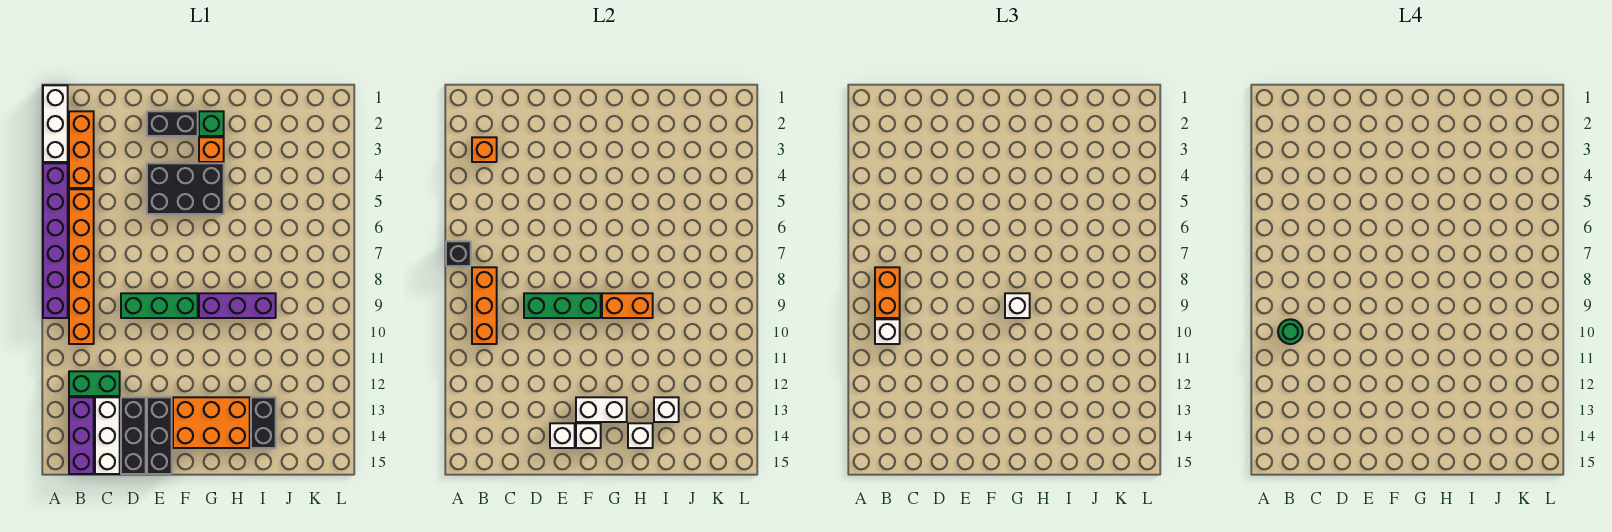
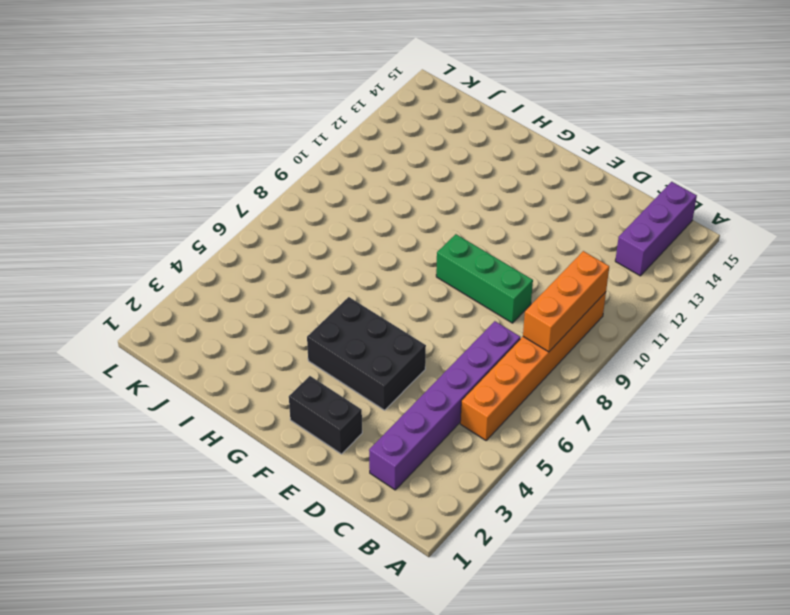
purple 1x6 brick [369,321,520,490] -> purple 1x6 brick moved to [43,163,68,318]
none -> white 1x3 brick [43,85,68,162]
none -> orange 1x3 brick [69,111,94,188]
none -> green 1x2 brick [69,371,120,396]
none -> white 1x3 brick [95,397,120,474]

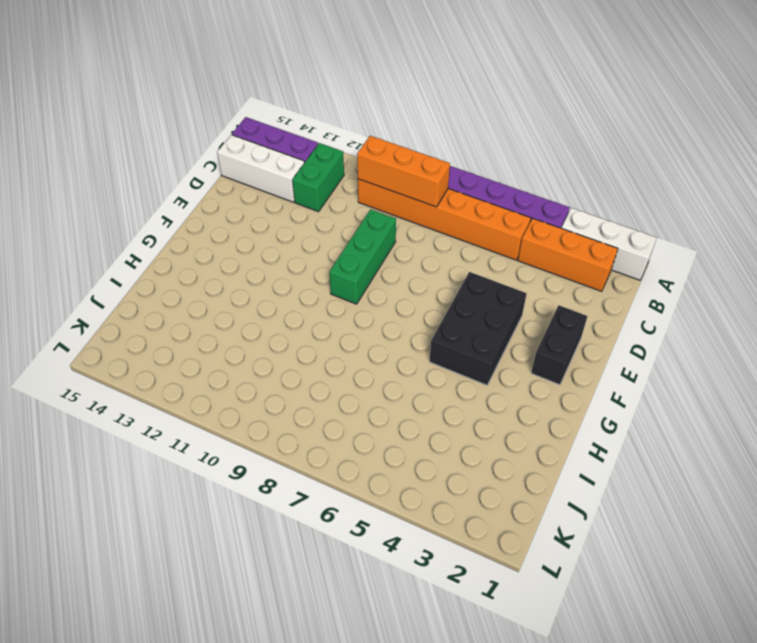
none -> black 1x3 brick [121,397,146,474]
none -> black 1x3 brick [147,397,172,474]
none -> orange 2x3 brick [173,397,250,448]
none -> green 1x1 brick [199,111,224,136]

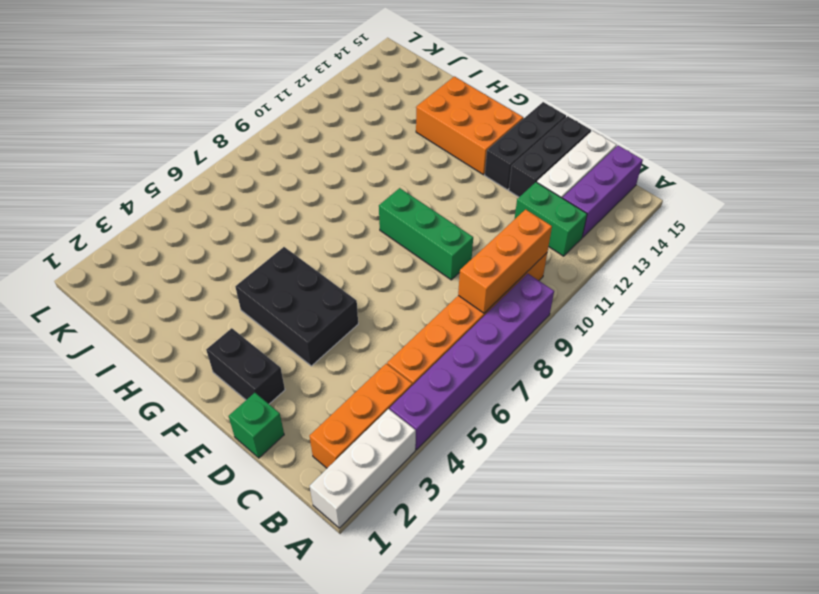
green 1x1 brick [229,393,284,458] -> green 1x1 brick moved to [199,111,224,136]
none -> orange 1x1 brick [199,137,224,162]
none -> purple 1x3 brick [199,293,276,318]
none -> black 1x2 brick [251,397,276,448]
none -> black 1x1 brick [446,241,471,266]

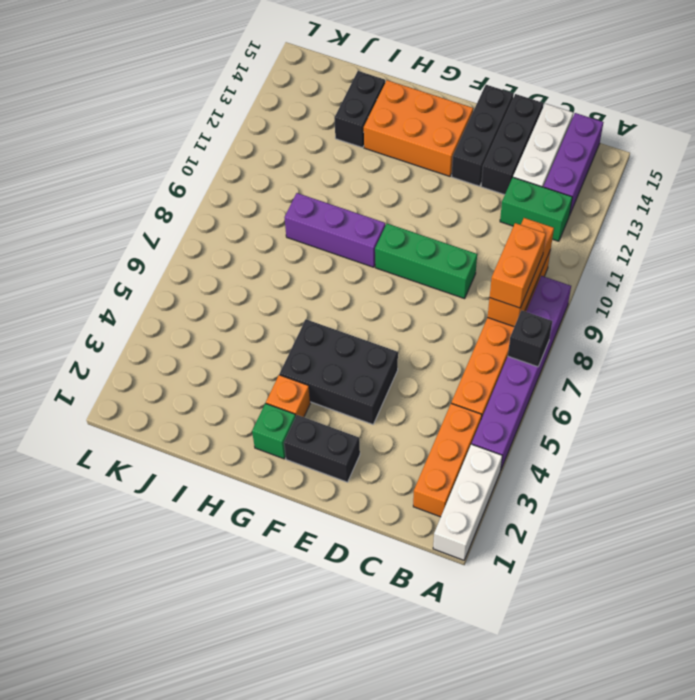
none -> orange 1x1 brick [472,137,497,162]
none -> green 1x3 brick [524,293,601,318]
none -> white 1x1 brick [550,423,575,448]
none -> white 1x2 brick [576,397,627,422]

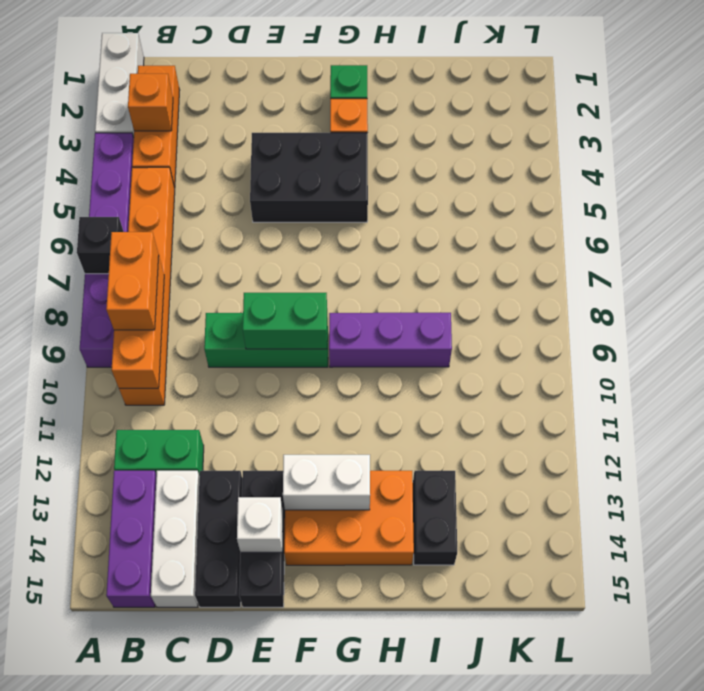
green 1x2 brick [243,293,327,349] -> green 1x3 brick [524,293,601,318]
none -> black 1x2 brick [147,111,198,136]
none -> white 1x1 brick [576,423,601,448]
none -> orange 1x2 brick [602,293,653,318]
none -> white 1x1 brick [628,423,653,448]

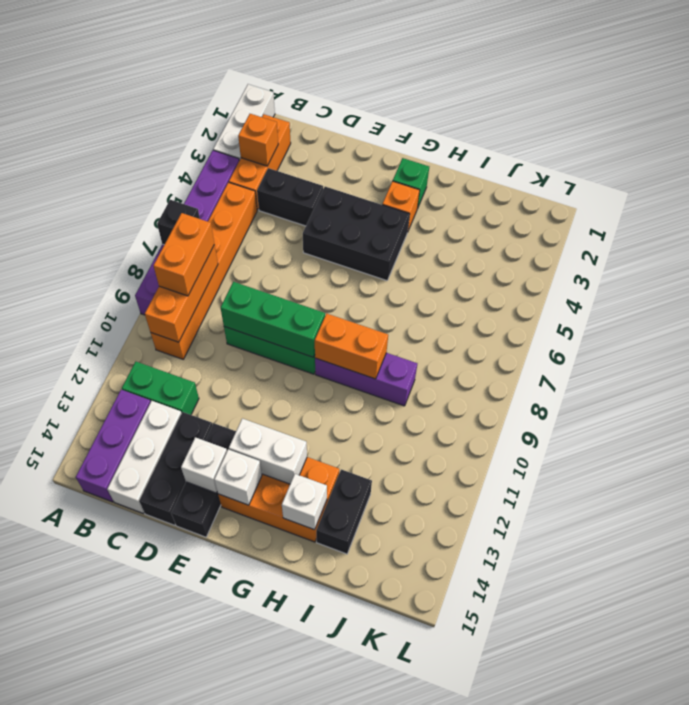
black 1x2 brick [257,168,323,226] -> black 1x2 brick moved to [147,111,198,136]
none -> white 1x1 brick [654,397,679,422]
none -> white 1x1 brick [875,319,900,344]
none -> white 1x1 brick [1005,293,1030,318]
none -> green 1x1 round brick [1278,319,1303,344]

